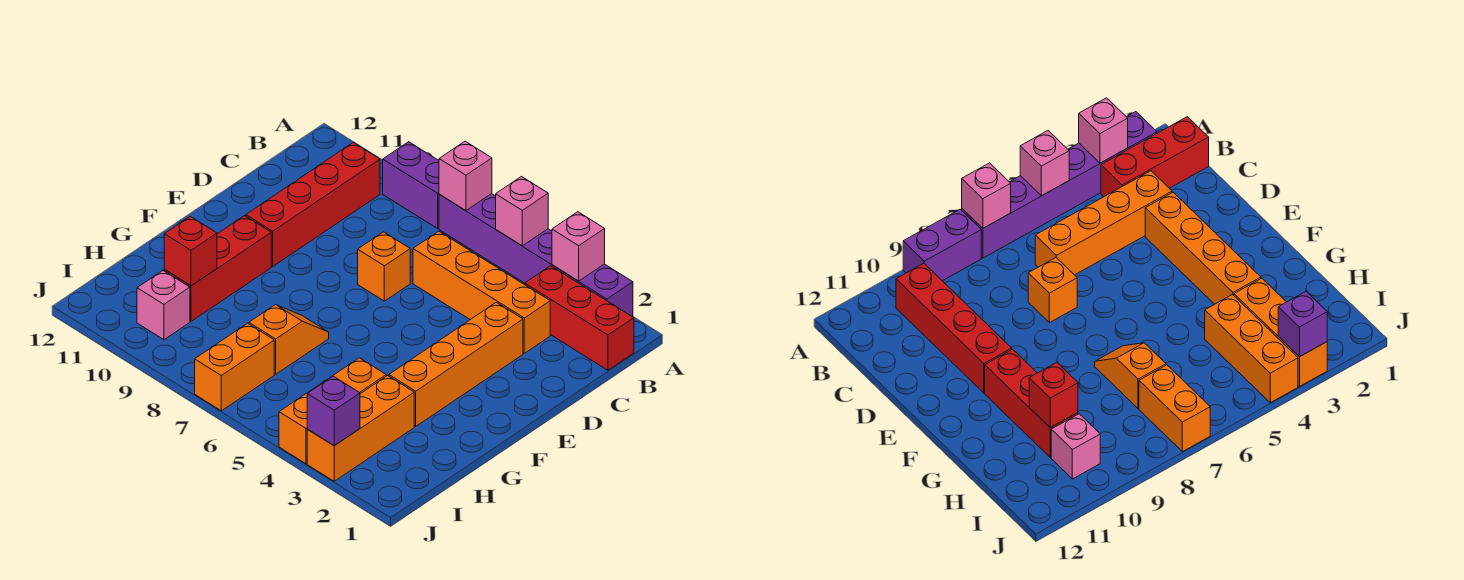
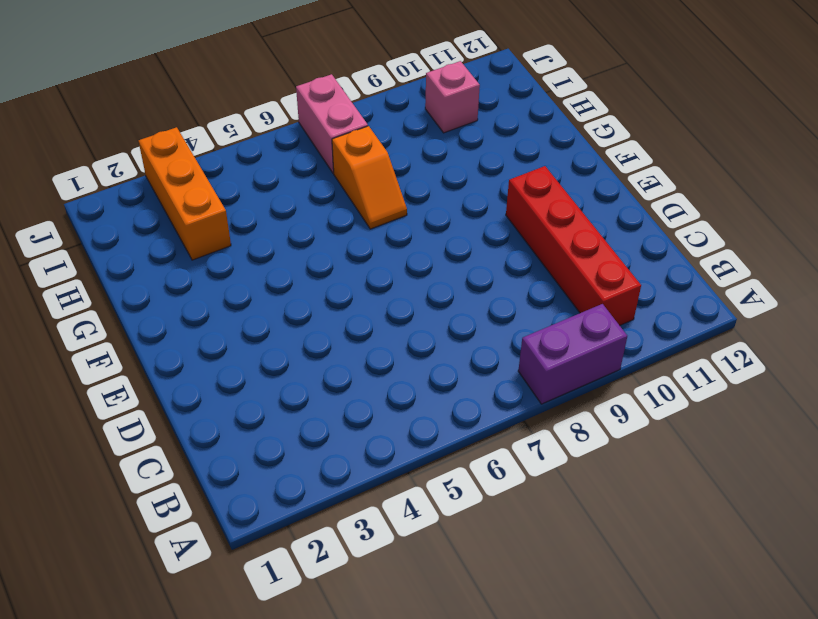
pink 1x2 brick [296,74,368,173] -> orange 1x2 brick [195,323,274,411]
none -> purple 1x6 brick [439,194,633,317]
none -> red 1x3 brick [525,266,634,370]
none -> orange 1x4 brick [413,231,550,353]

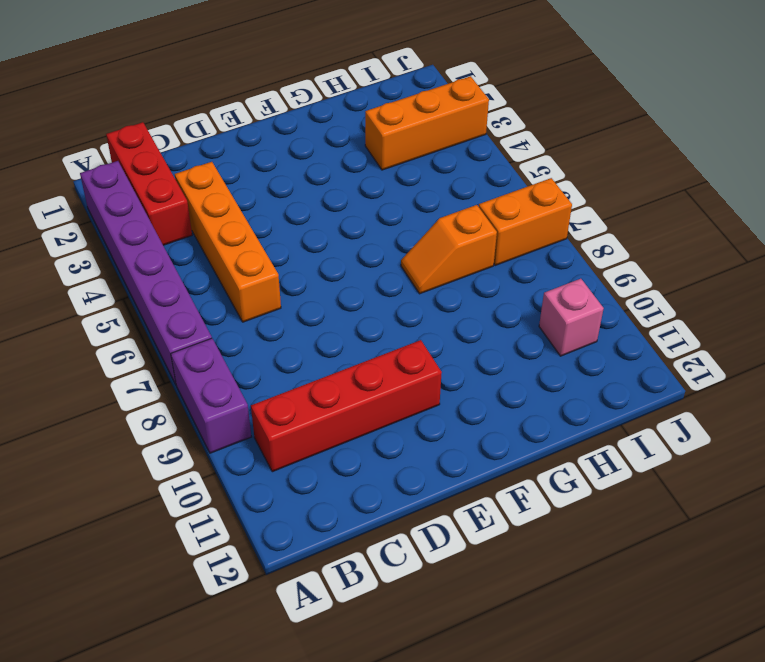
none -> orange 1x4 brick [389,302,523,426]
none -> orange 1x1 brick [358,232,410,301]
none -> red 1x3 brick [164,216,271,321]

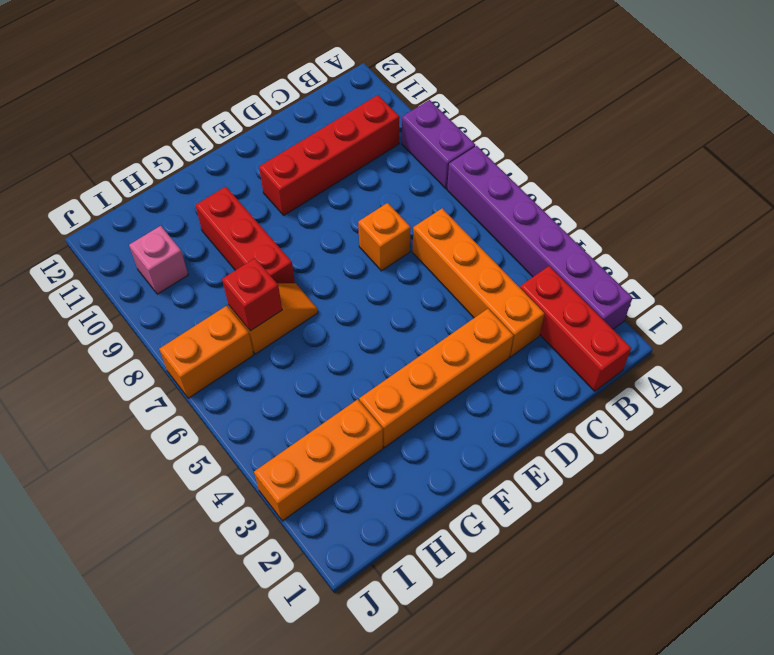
red 1x3 brick [195,187,295,283] -> red 1x3 brick turned to [164,216,271,321]
red 1x1 brick [222,258,282,331] -> red 1x1 brick moved to [164,216,217,286]
none -> orange 1x3 brick [279,358,386,464]
none -> pink 1x1 brick [552,212,605,281]
none -> pink 1x1 brick [496,177,548,246]

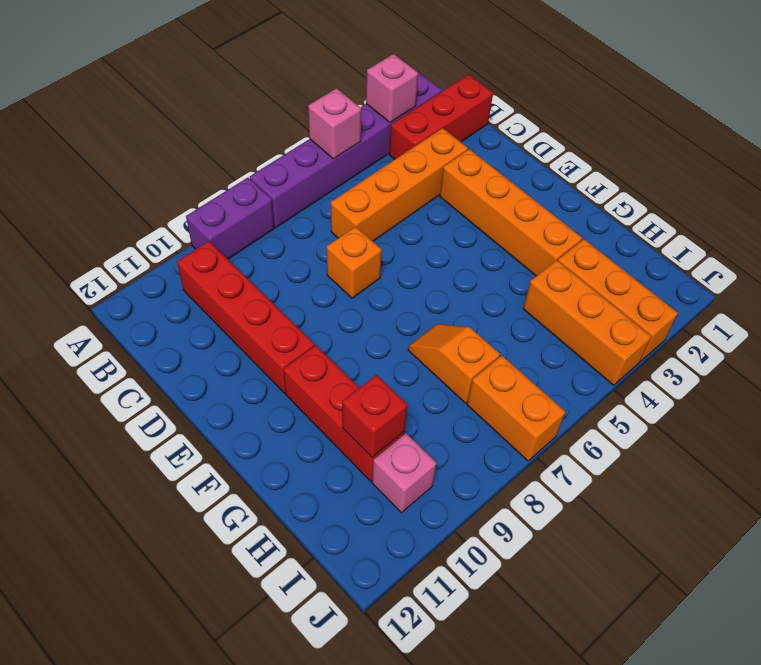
none -> pink 1x1 brick [439,141,492,211]
none -> purple 1x1 brick [307,376,360,446]

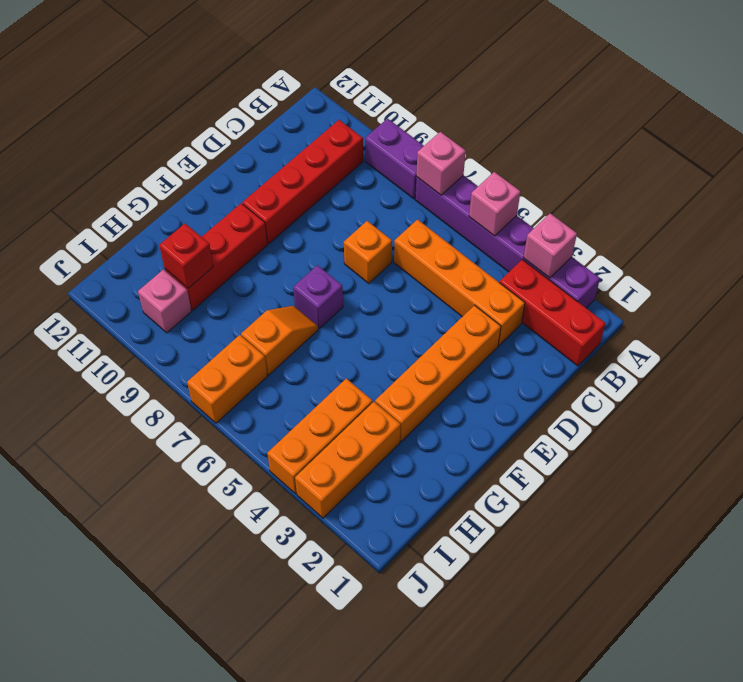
purple 1x1 brick [293,265,343,328] -> purple 1x1 brick moved to [307,376,360,446]

